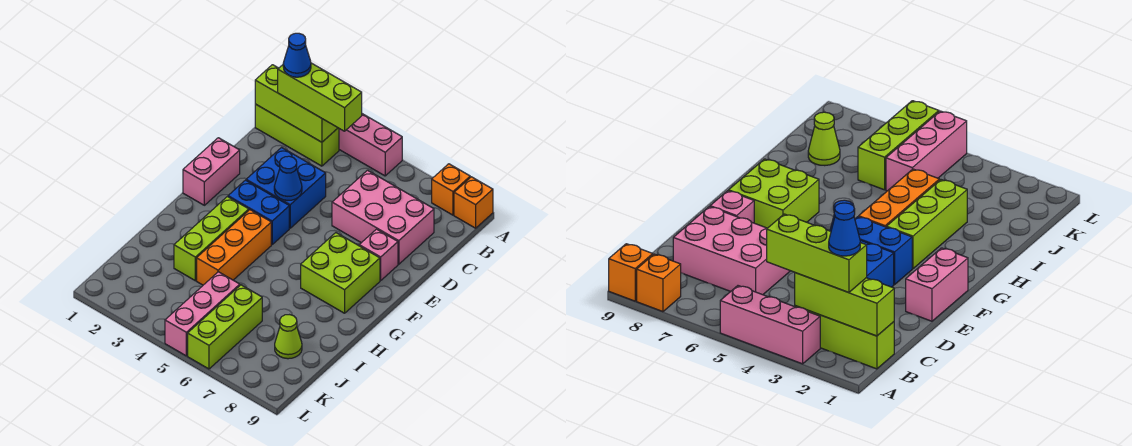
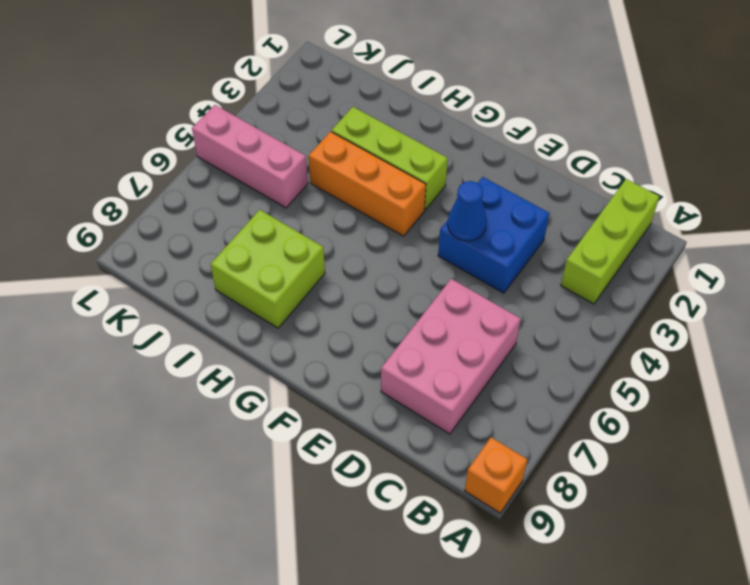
lime 2x2 brick [211,210,325,328] -> lime 2x2 brick moved to [301,233,380,313]
none -> pink 1x3 brick [339,114,402,176]
none -> orange 1x1 brick [432,164,470,215]
none -> pink 1x2 brick [183,138,240,205]

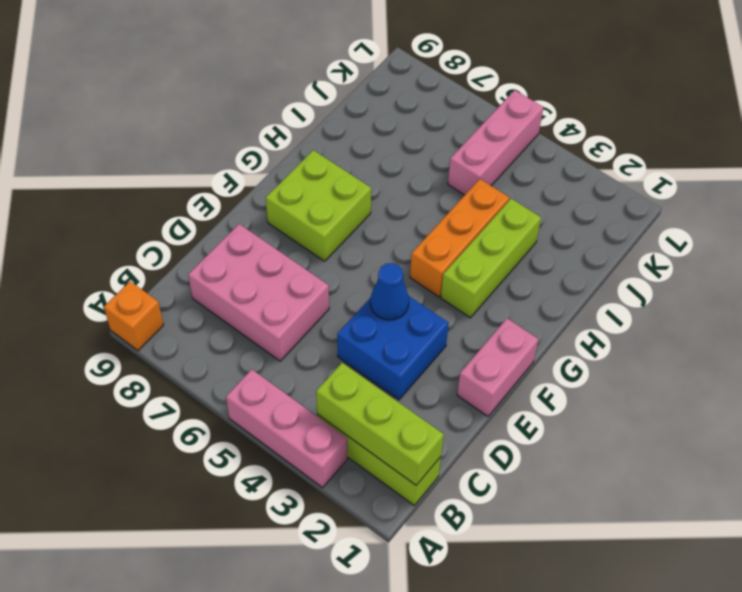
none -> orange 1x1 brick [432,164,470,215]
none -> pink 1x1 brick [359,229,398,280]
none -> blue 1x2 brick [228,180,289,244]

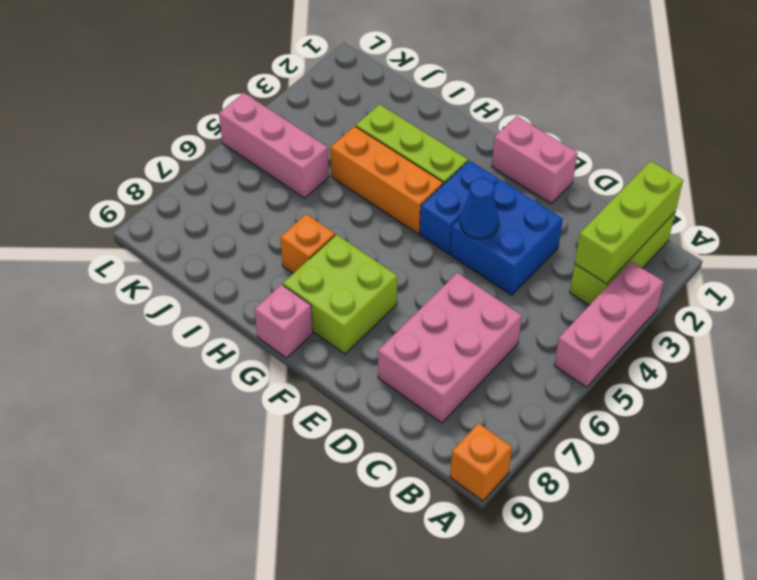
pink 1x1 brick [254,285,313,358] -> pink 1x1 brick moved to [359,229,398,280]
orange 1x1 brick [280,214,335,273] -> orange 1x1 brick moved to [432,164,470,215]
none -> lime 1x3 brick [188,285,262,369]
none -> lime 1x1 cone [275,315,302,359]
none -> lime 1x3 brick [278,63,362,131]

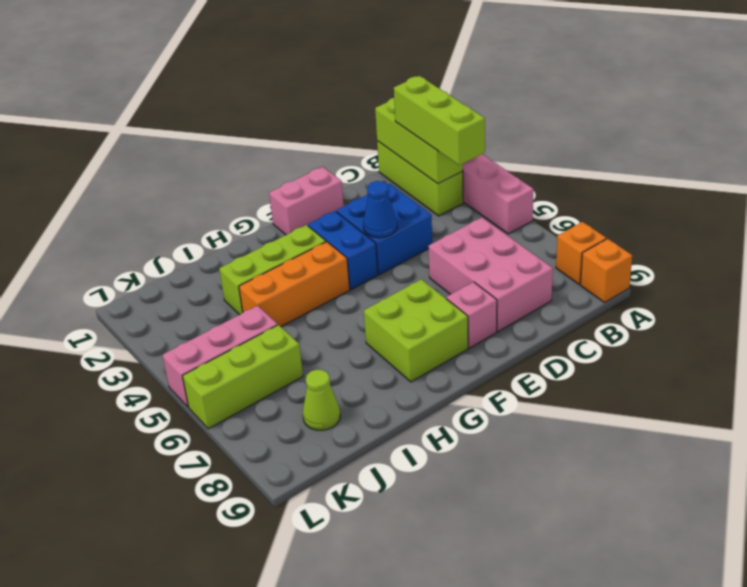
none -> blue 1x1 cone [283,33,311,77]

